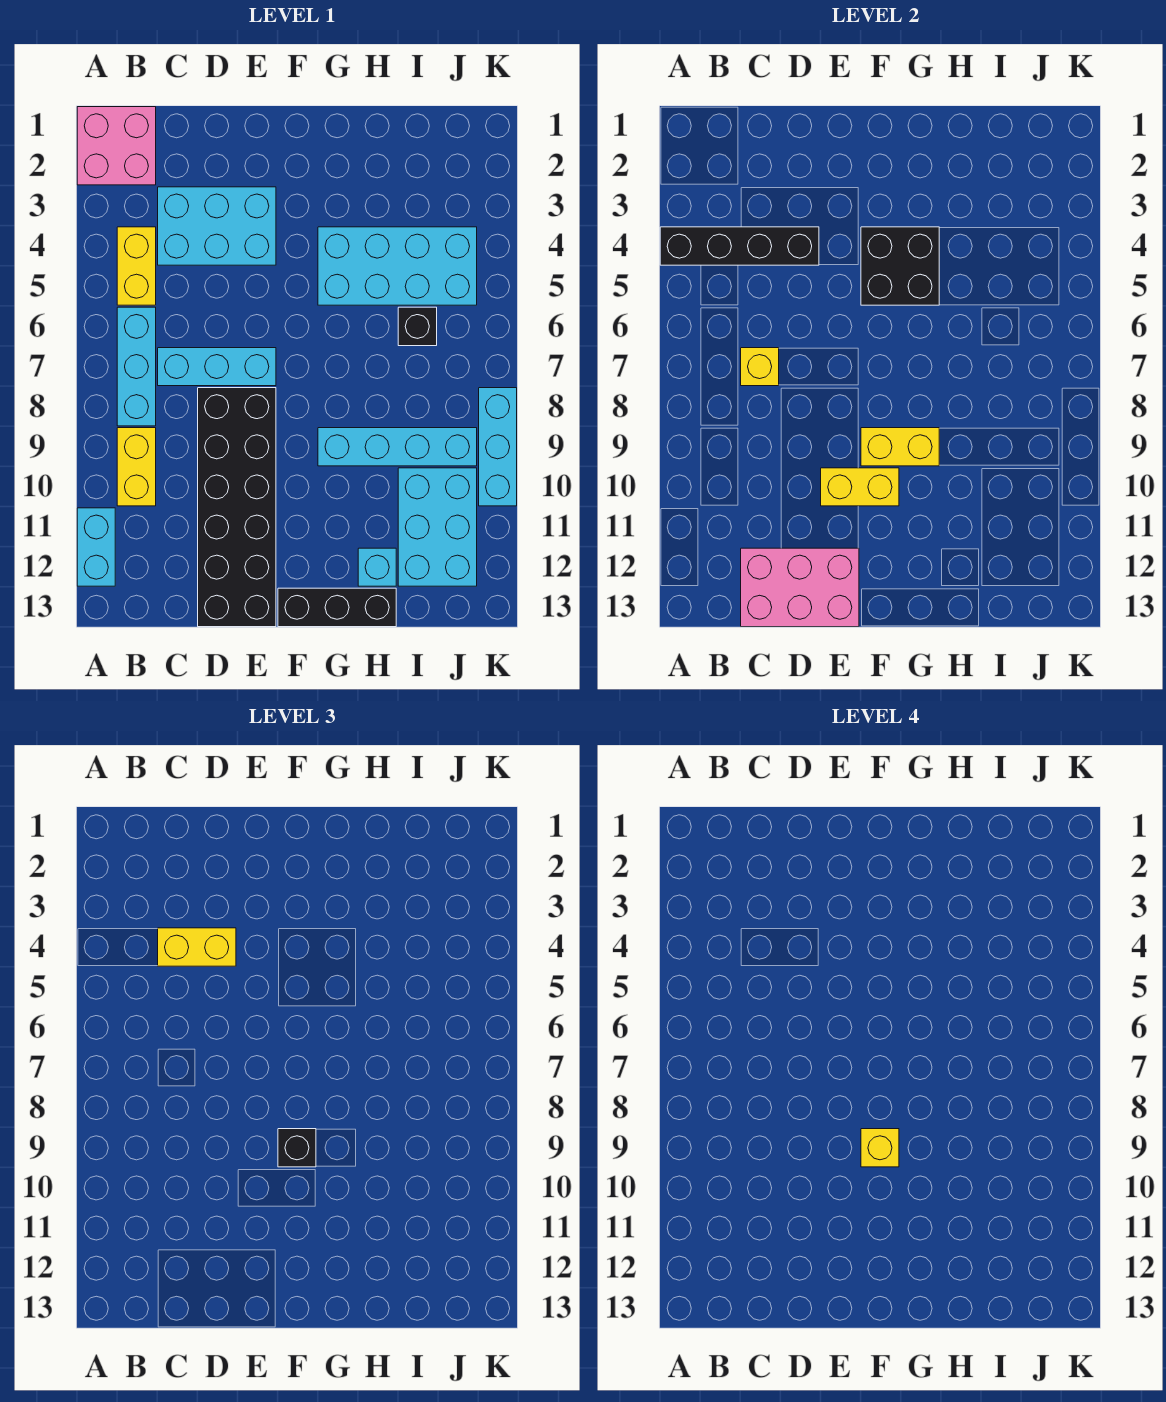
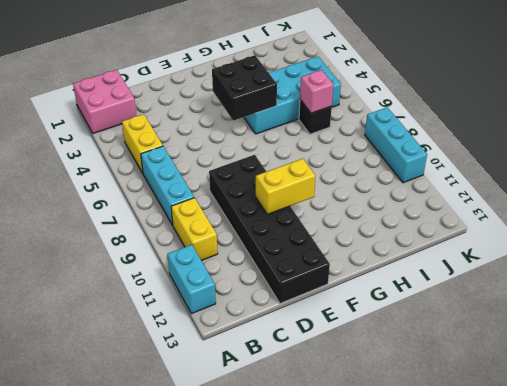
pink 1x1 brick [300,70,333,113] -> none
none -> cyan 2x3 brick [158,187,276,265]
none -> cyan 1x3 brick [158,348,276,386]
none -> black 1x3 brick [278,588,396,627]

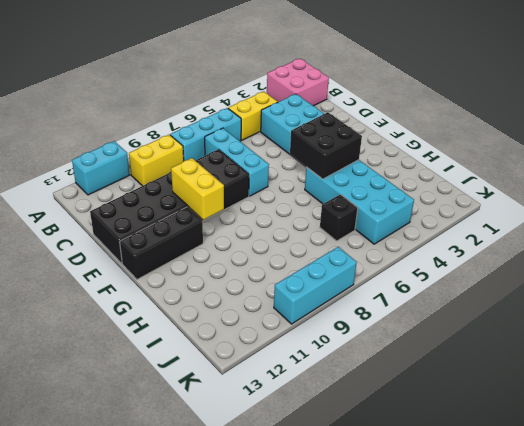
black 1x3 brick [120,207,203,279] -> black 1x3 brick turned to [278,588,396,627]
none -> cyan 1x4 brick [318,428,477,466]
none -> cyan 1x1 brick [358,548,396,586]
none -> cyan 2x3 brick [398,468,477,586]

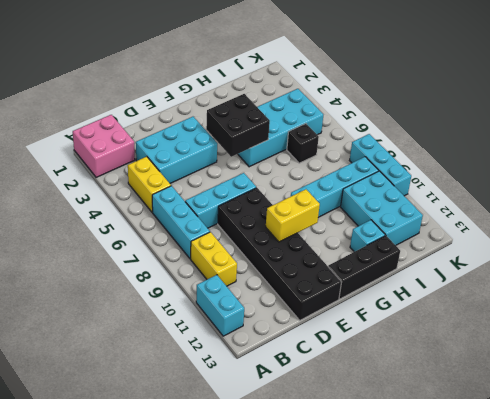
none -> black 1x4 brick [660,227,819,265]
none -> yellow 1x1 brick [741,348,779,386]
none -> pink 2x3 brick [741,548,859,627]

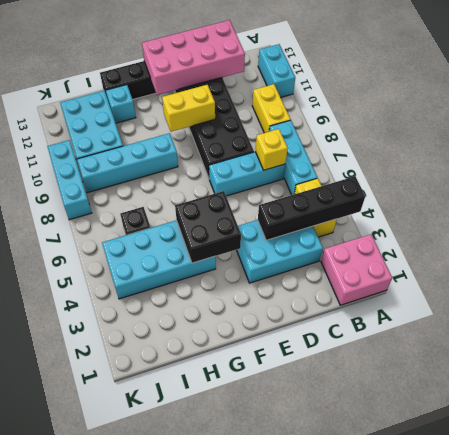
pink 2x4 brick [142,20,245,95] -> pink 2x3 brick [741,548,859,627]
none -> yellow 1x2 brick [861,428,939,466]
none -> yellow 1x2 brick [158,928,236,966]
none -> black 1x1 brick [278,1129,316,1167]

